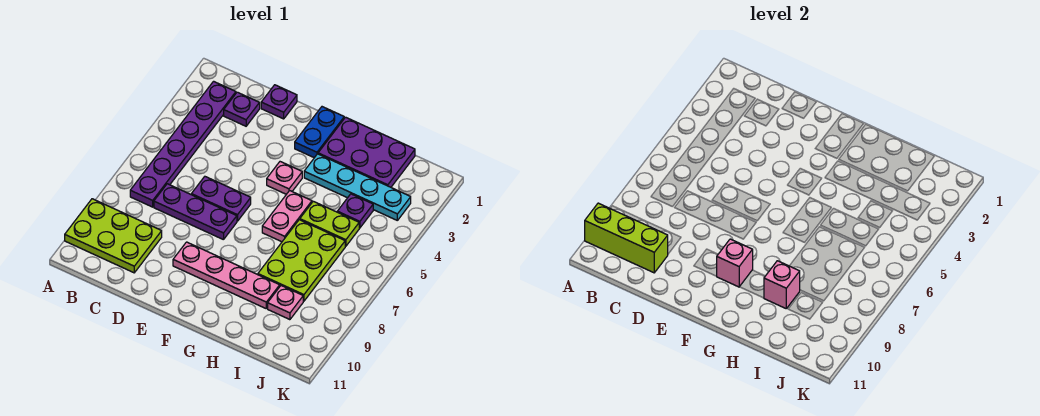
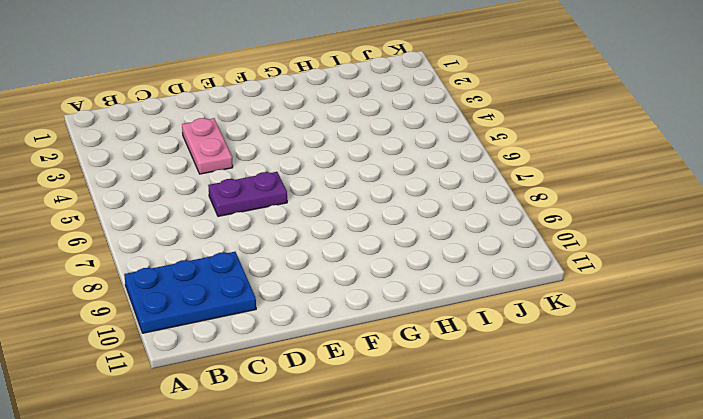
blue 2x3 plate [124,252,256,333] -> lime 2x3 plate [65,199,162,273]
pink 1x2 plate [182,118,233,174] -> pink 1x2 plate moved to [262,191,312,242]
none -> purple 1x6 plate [130,81,236,207]
none -> purple 1x1 plate [224,92,260,126]
none -> purple 1x3 plate [154,184,237,240]

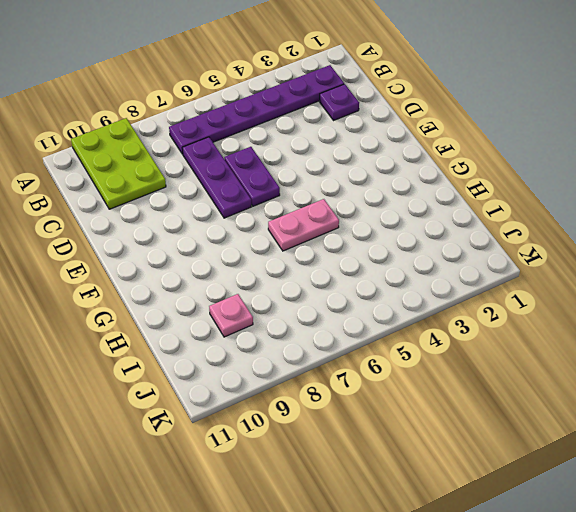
none -> purple 1x1 plate [261,85,297,119]
none -> pink 1x4 plate [173,242,280,308]
none -> blue 1x2 plate [295,107,344,158]

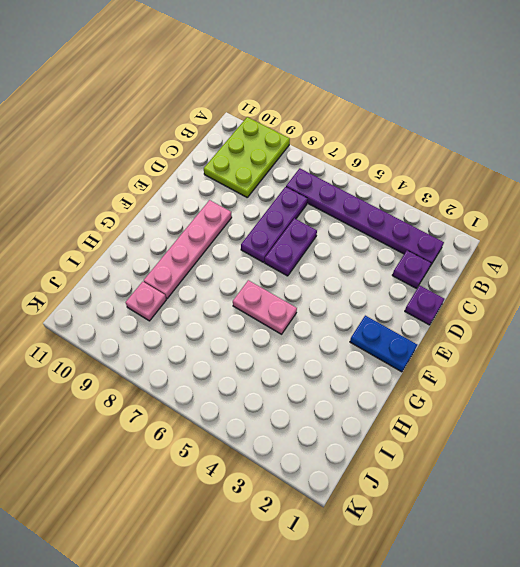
none -> pink 1x1 plate [267,162,302,194]
none -> purple 2x3 plate [318,117,415,187]
none -> cyan 1x4 plate [304,154,411,220]

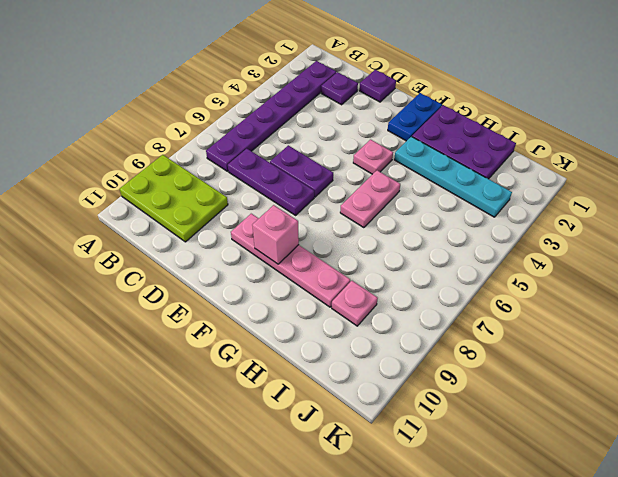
none -> lime 1x2 plate [300,201,359,246]
none -> lime 2x3 plate [258,220,345,301]
none -> purple 1x1 plate [337,194,373,228]

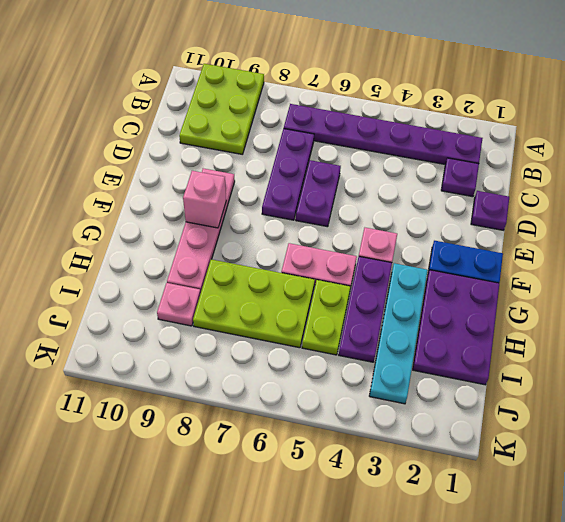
purple 1x3 plate [339,257,392,362] -> purple 1x1 plate [337,194,373,228]
none -> lime 1x3 brick [585,203,668,273]
none -> pink 1x1 brick [764,261,800,308]

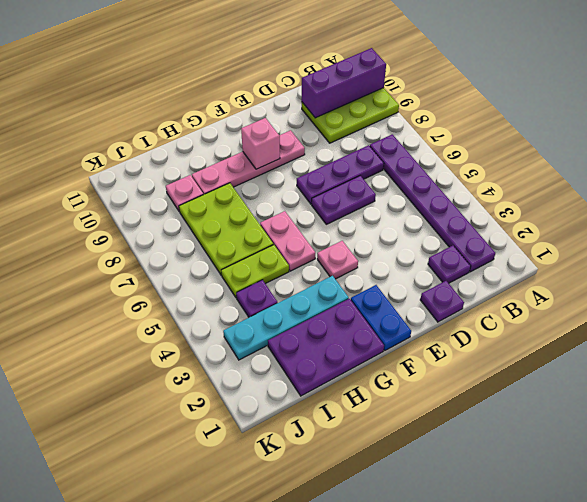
purple 1x3 brick [302,48,386,118] -> lime 1x3 brick [585,203,668,273]
none -> pink 1x1 brick [764,261,800,308]

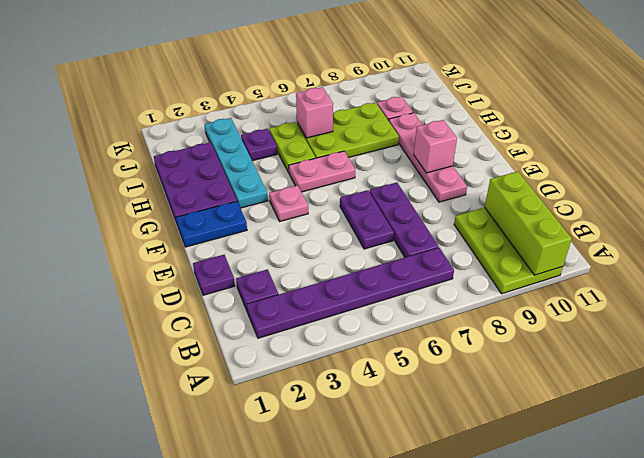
pink 1x1 brick [296,87,333,138] -> pink 1x1 brick moved to [764,261,800,308]

